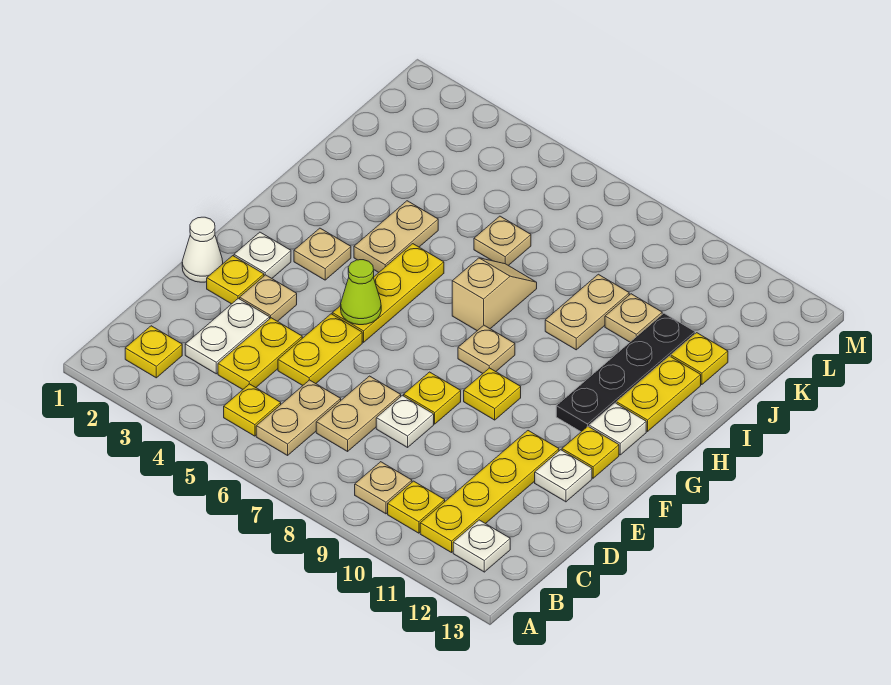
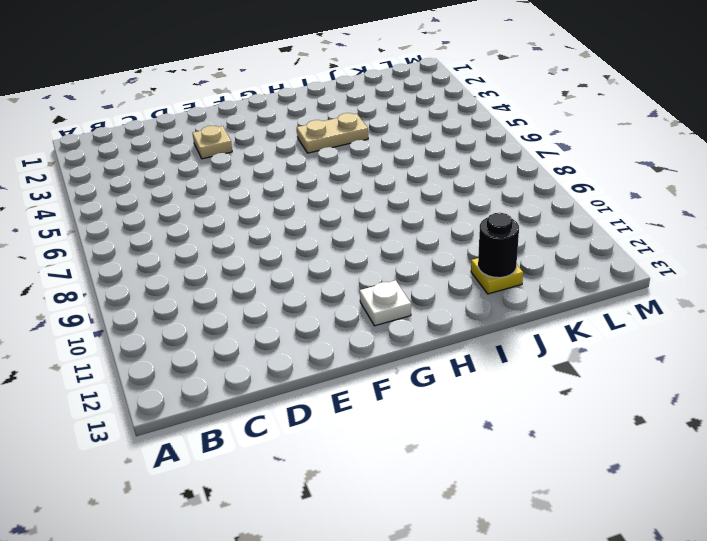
black 1x1 round brick [478,213,519,278] -> none
none -> yellow 1x1 plate [125,326,182,378]
none -> yellow 1x1 plate [224,384,281,436]
none -> tan 1x2 plate [256,380,341,455]
none -> tan 1x1 plate [355,462,412,514]

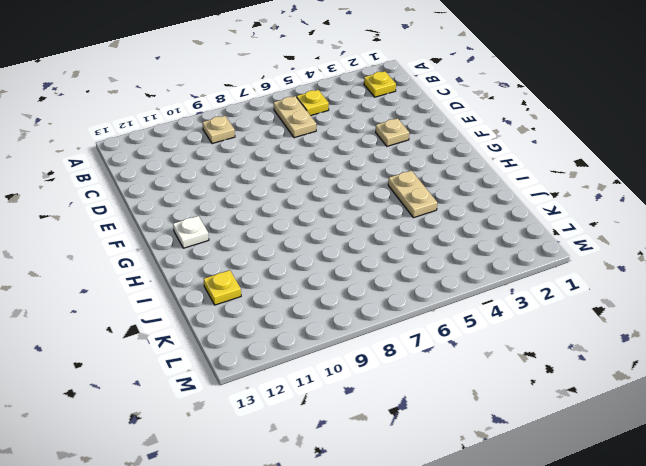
none -> yellow 1x1 plate [388,481,445,533]
none -> yellow 1x4 plate [420,431,559,553]
none -> white 1x1 plate [453,520,510,572]
none -> white 1x2 plate [185,298,270,374]

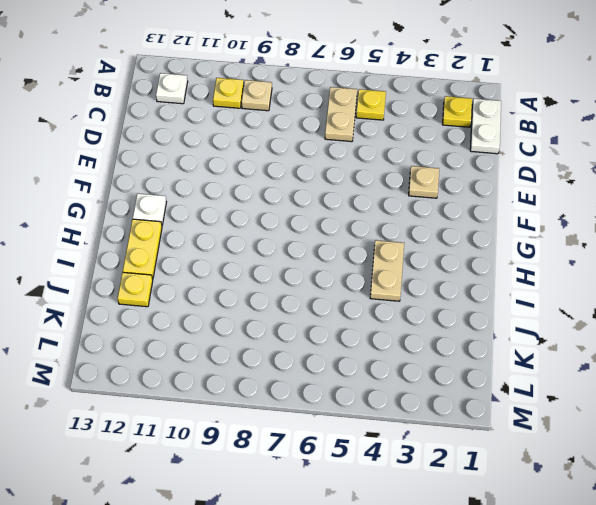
white 1x2 plate [470,99,501,154] -> white 1x2 plate moved to [185,298,270,374]
none -> yellow 1x4 plate [420,431,559,553]
none -> yellow 1x2 plate [218,318,302,389]
none -> tan 1x2 plate [316,376,401,451]
none -> yellow 1x2 plate [278,314,362,385]

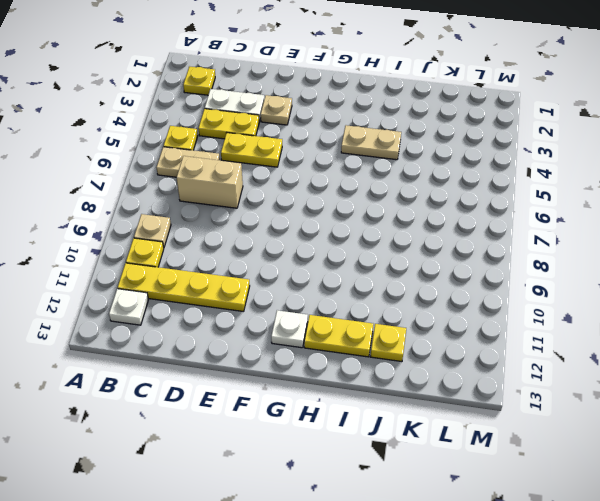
tan 1x2 brick [176,156,243,208] -> tan 1x2 plate [316,376,401,451]
none -> white 1x1 plate [376,395,434,447]
none -> white 1x1 cone [182,217,223,282]
none -> yellow 1x1 plate [207,256,264,304]
none -> yellow 1x1 plate [404,372,461,424]

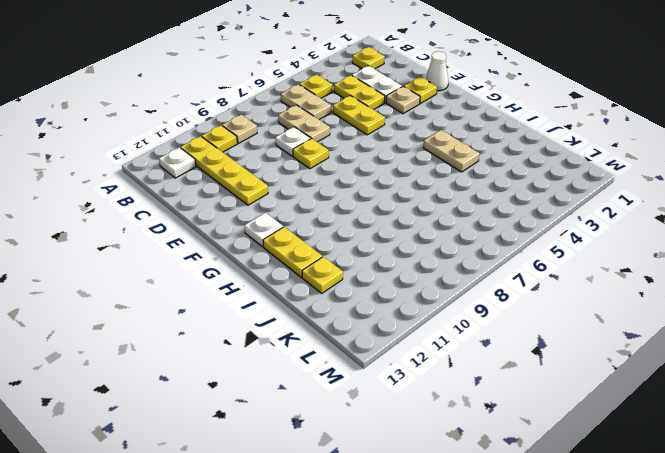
none -> white 1x1 plate [535,450,592,502]
none -> white 1x1 plate [234,232,291,278]
none -> yellow 1x3 plate [332,244,444,342]
none -> yellow 1x1 plate [464,368,521,420]

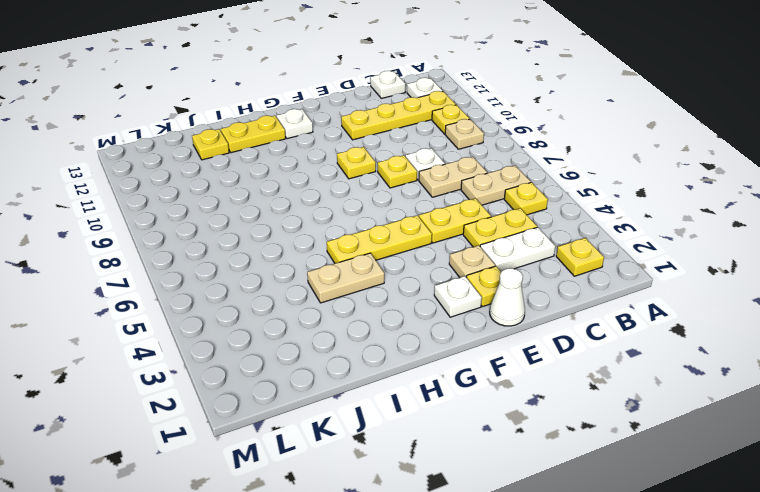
white 1x1 plate [370,71,405,98] -> white 1x1 plate moved to [535,450,592,502]
none -> yellow 1x1 plate [562,427,619,478]
none -> tan 1x1 plate [294,228,351,280]
none -> tan 1x1 plate [458,325,515,373]
none -> black 1x4 plate [556,313,695,432]

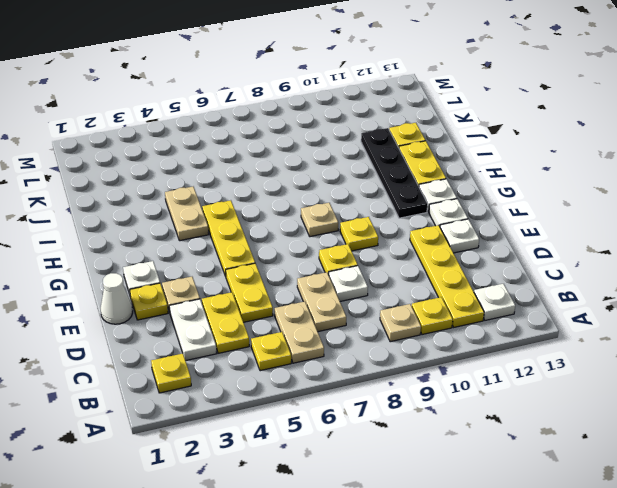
white 1x1 plate [429,199,468,226] -> yellow 1x1 plate [562,427,619,478]
none -> tan 1x1 plate [294,228,351,280]
none -> tan 1x2 slope [452,258,537,331]
none -> tan 1x2 plate [545,274,629,350]
none -> tan 1x1 plate [474,216,531,266]

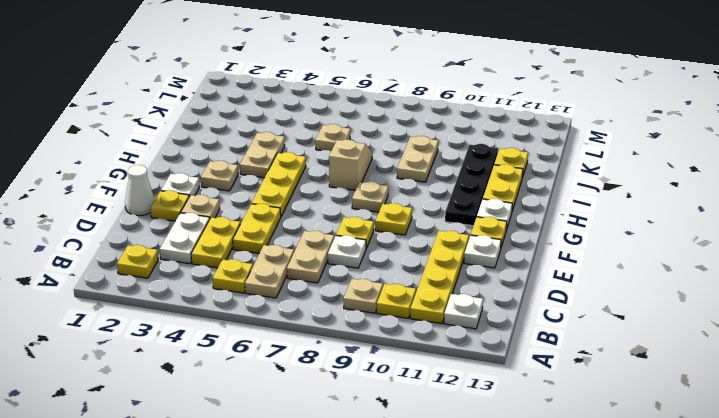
none -> tan 1x1 plate [605,294,662,342]
none -> lime 1x1 cone [341,260,381,325]

